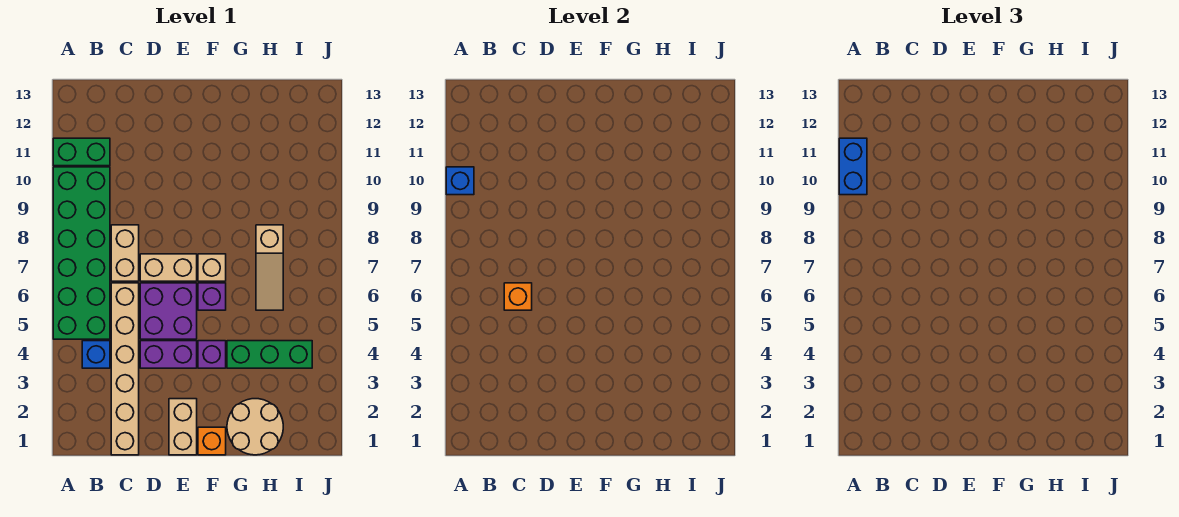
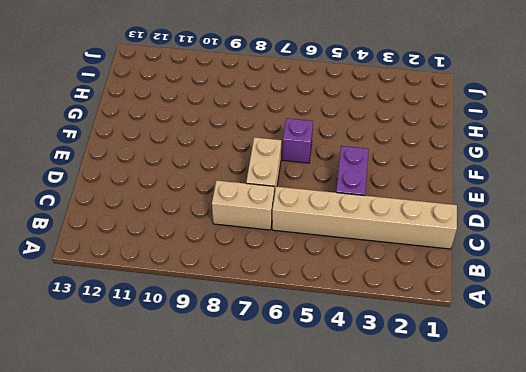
none -> green 2x6 brick [53,167,110,339]
none -> green 1x2 brick [53,138,110,166]
none -> blue 1x1 brick [82,341,110,368]

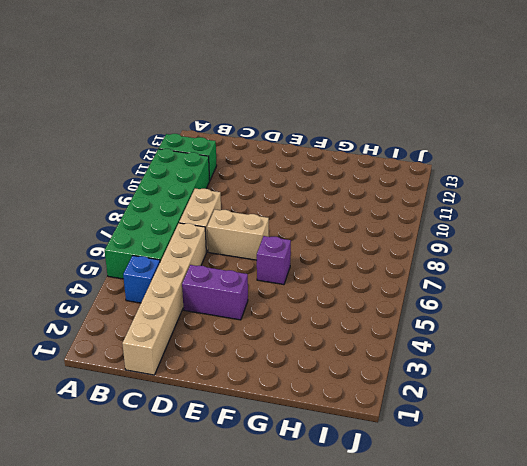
none -> purple 2x2 brick [140,283,197,339]
none -> tan 1x2 brick [169,399,197,455]
none -> orange 1x1 brick [198,427,226,455]

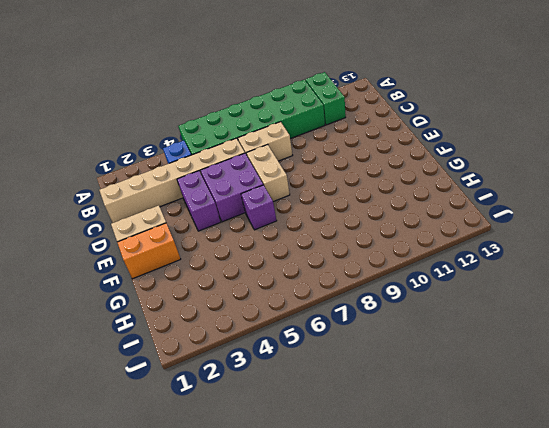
orange 1x2 brick [117,223,181,279] -> orange 1x1 brick [198,427,226,455]
none -> purple 1x1 brick [198,341,226,368]
none -> tan 1x1 brick [198,254,226,281]
none -> tan 2x2 round brick [227,399,283,455]

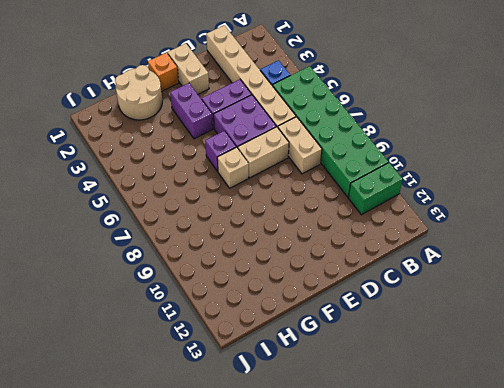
purple 1x2 brick [170,83,213,139] -> purple 1x1 brick [198,341,226,368]
none -> green 1x3 brick [227,341,312,368]
none -> tan 1x3 slope [256,225,283,310]
none -> blue 1x1 brick [446,167,474,195]

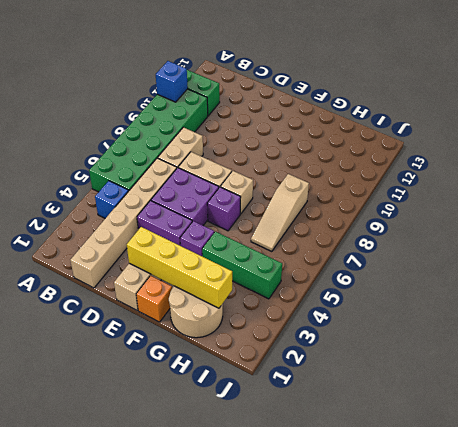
yellow 1x4 brick [127,227,232,308] -> none
none -> orange 1x1 brick [504,283,532,310]
none -> blue 1x2 brick [839,138,867,195]

